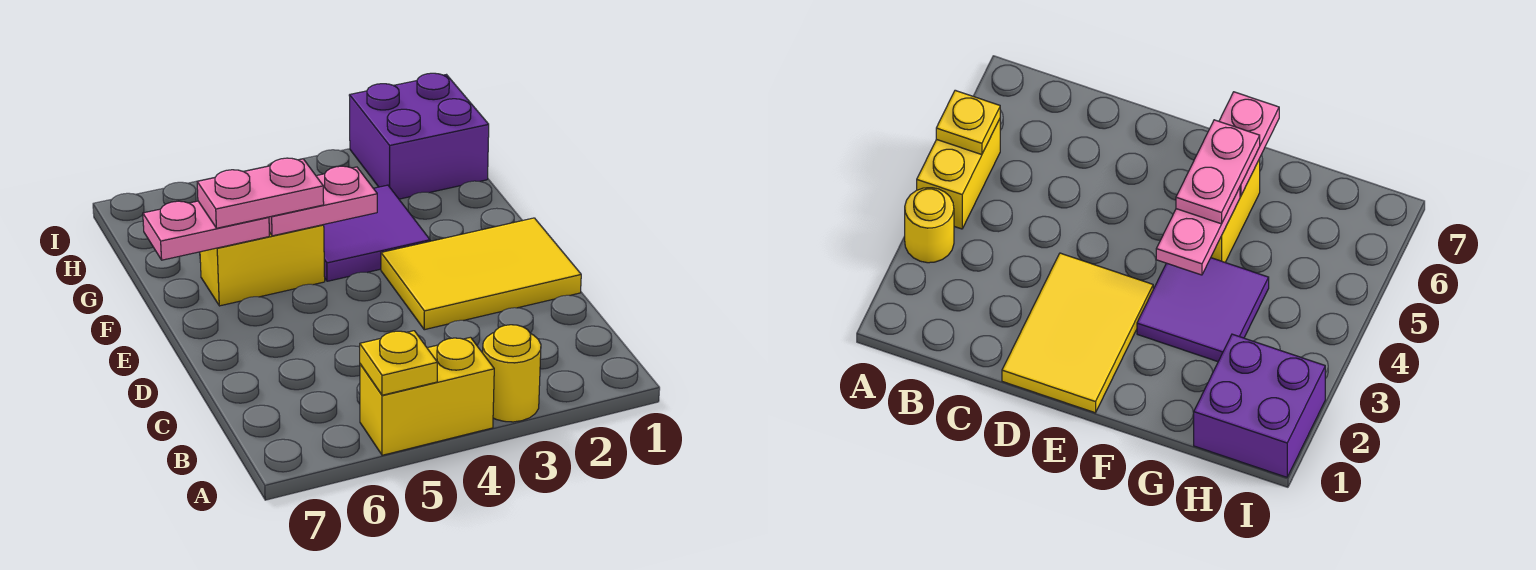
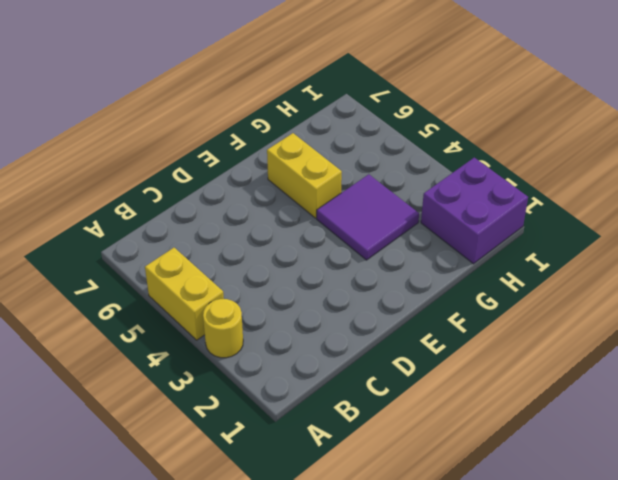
none -> yellow 2x3 tile [381,218,581,330]
none -> yellow 1x1 plate [360,331,437,395]

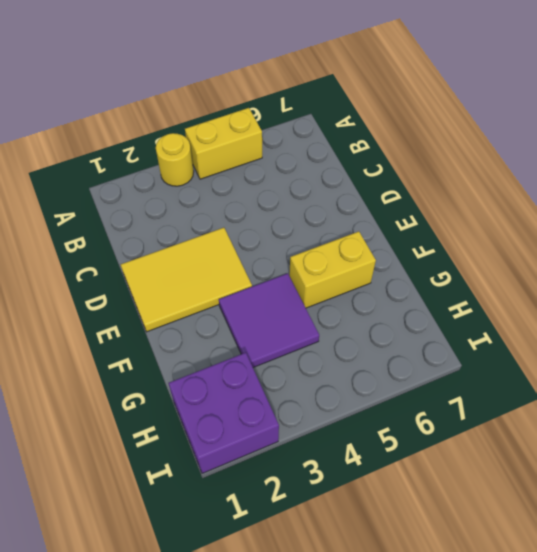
none -> yellow 1x1 plate [360,331,437,395]
none -> pink 1x2 plate [269,166,377,236]

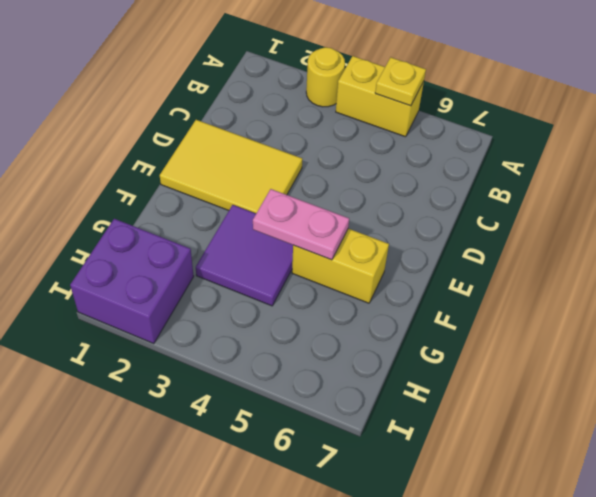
none -> pink 1x2 plate [143,201,269,260]
none -> pink 1x2 plate [197,158,324,228]

